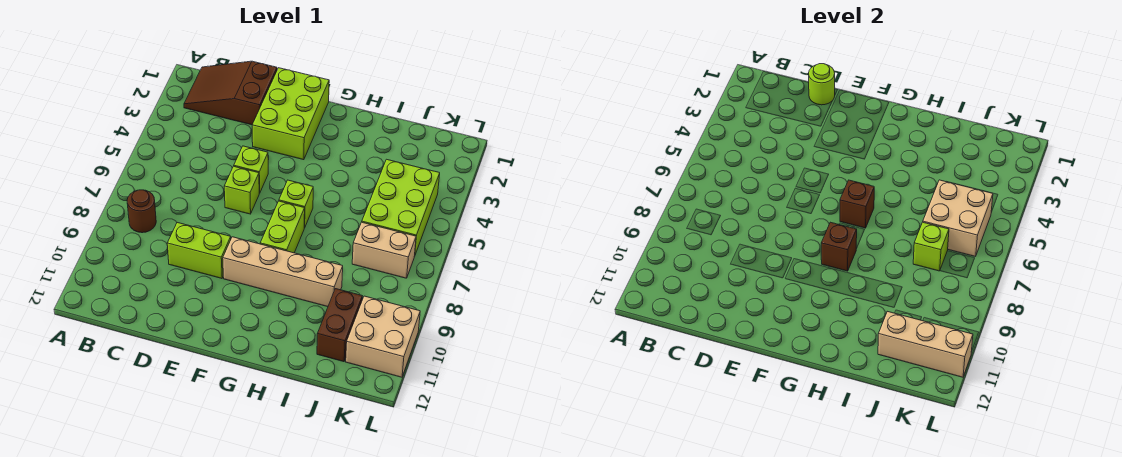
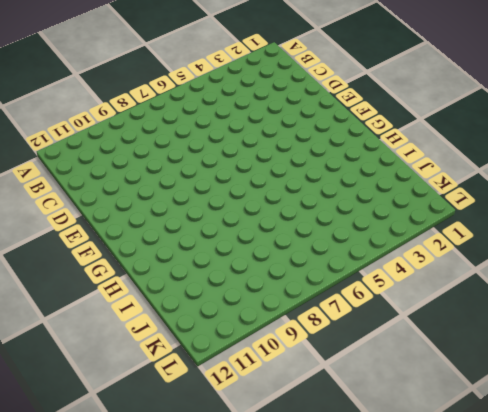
none -> brown 2x3 slope [184,61,277,125]
none -> brown 1x1 round brick [127,190,156,233]
none -> lime 1x2 brick [167,223,231,278]

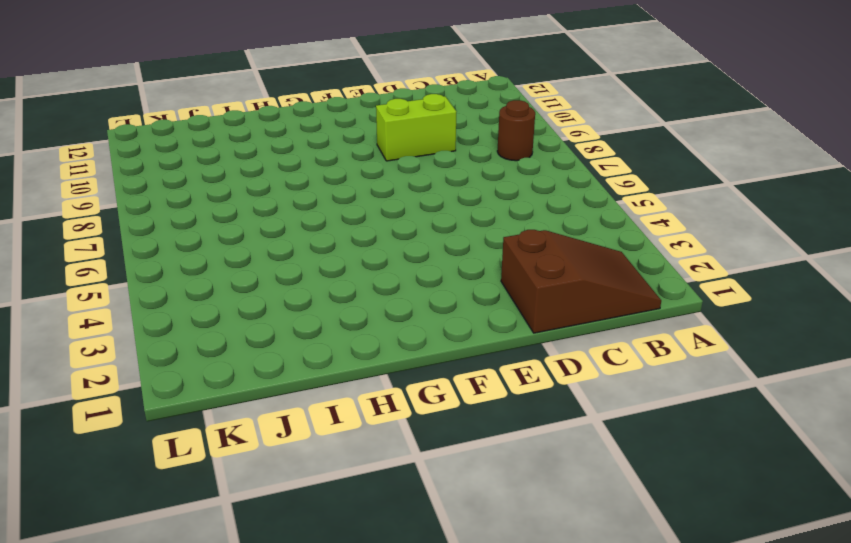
none -> lime 2x3 brick [252,68,329,160]
none -> lime 1x1 brick [234,146,268,193]
none -> lime 1x1 brick [224,166,259,214]

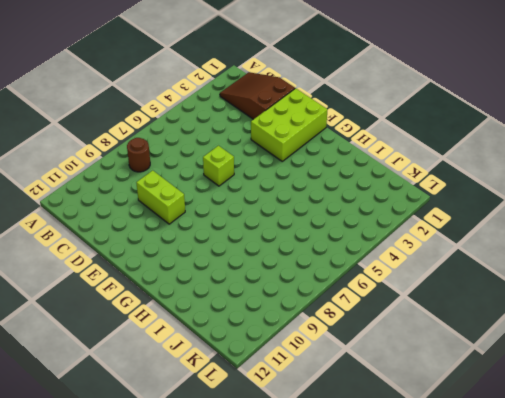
none -> lime 1x1 brick [234,146,268,193]
none -> tan 1x4 brick [223,237,343,307]
none -> lime 1x1 brick [279,180,313,228]

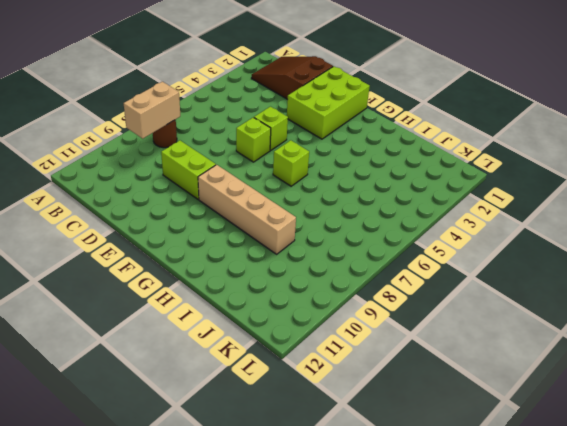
tan 1x2 brick [124,82,180,138] -> tan 1x2 brick turned to [352,222,416,278]
none -> lime 1x2 brick [260,201,305,253]
none -> lime 2x3 brick [362,159,440,255]
none -> brown 1x2 brick [317,289,362,362]

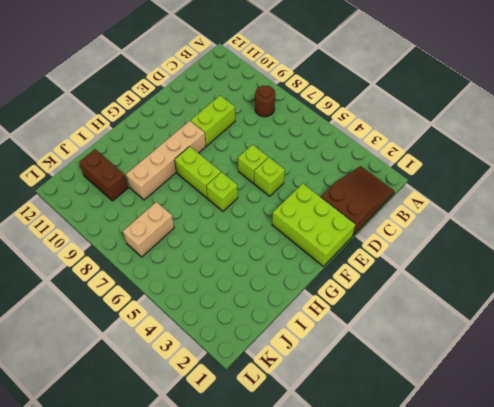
none -> lime 2x3 brick [362,159,440,255]
none -> tan 2x2 brick [346,296,420,377]
none -> lime 1x1 round brick [809,64,835,105]

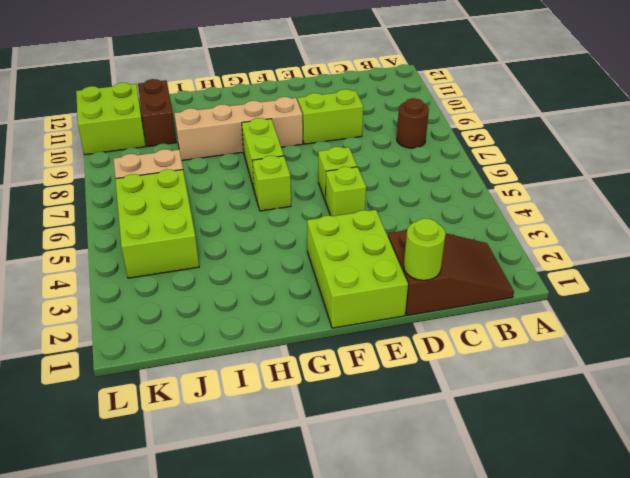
lime 2x2 brick [76,83,146,155] -> tan 2x2 brick [346,296,420,377]
none -> brown 1x1 brick [840,180,874,228]
none -> brown 1x1 brick [821,222,857,271]
none -> tan 2x2 brick [923,180,993,256]

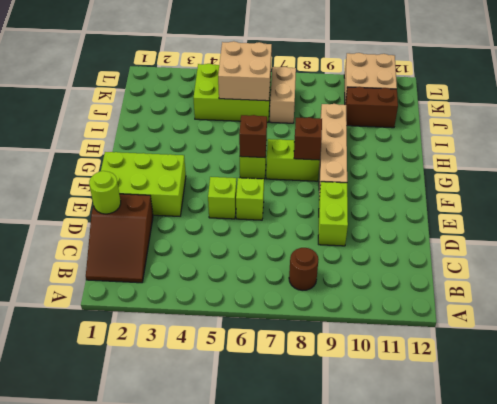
none -> lime 1x1 brick [913,222,949,271]
none -> tan 1x3 brick [878,311,973,377]

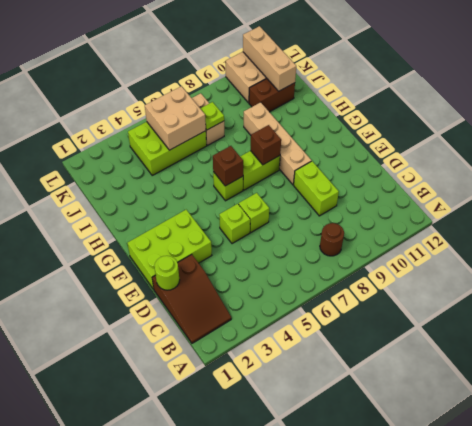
lime 1x1 plate [200,102,224,130] -> lime 1x1 brick [913,222,949,271]

